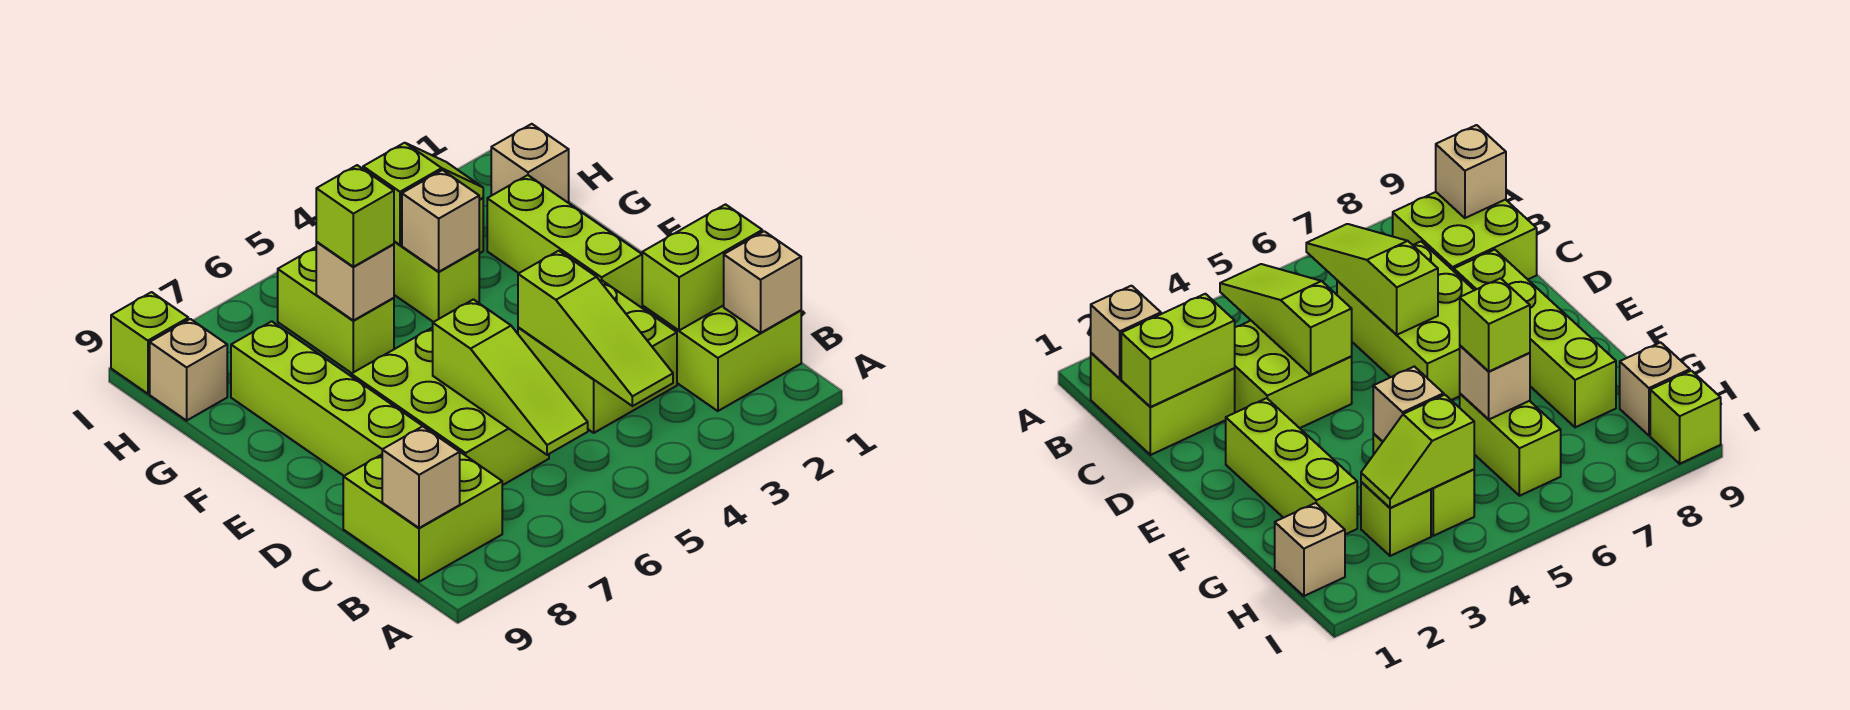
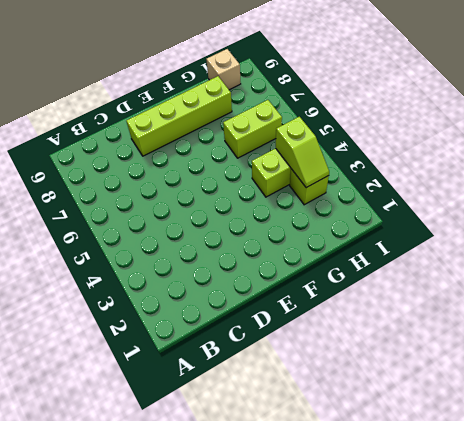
none -> lime 2x2 brick [642,305,801,411]
none -> lime 2x2 brick [343,452,502,582]
none -> lime 2x2 brick [518,280,677,433]

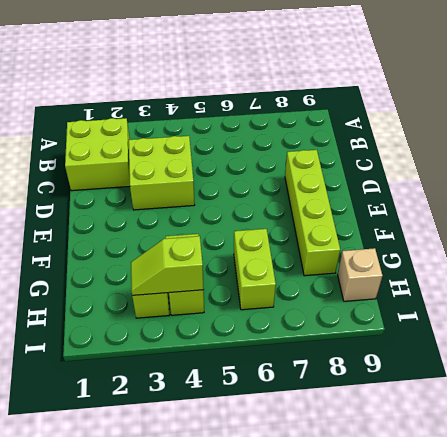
none -> lime 2x2 brick [343,452,502,582]
none -> lime 2x3 brick [351,327,549,485]
none -> lime 1x3 brick [487,175,642,308]

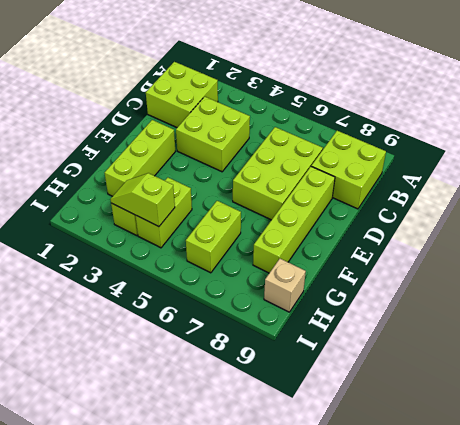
none -> tan 1x1 brick [491,124,569,202]
none -> lime 1x1 brick [111,292,188,394]
none -> tan 1x1 brick [724,231,801,333]

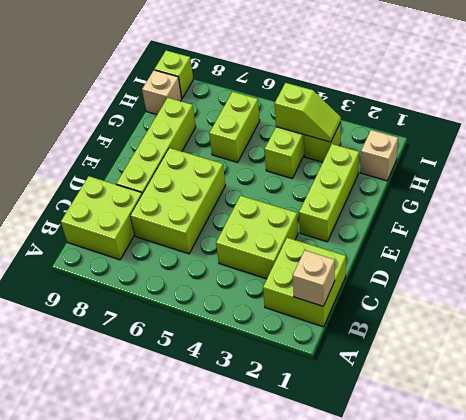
none -> lime 1x3 slope [518,251,673,406]
none -> lime 1x3 slope [433,299,588,455]
none -> tan 1x1 brick [382,426,460,528]

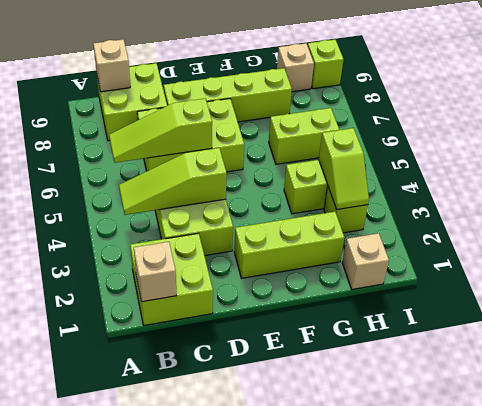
none -> lime 1x2 brick [642,204,762,330]
none -> tan 1x1 brick [402,170,479,272]
none -> tan 1x1 brick [316,242,394,321]

